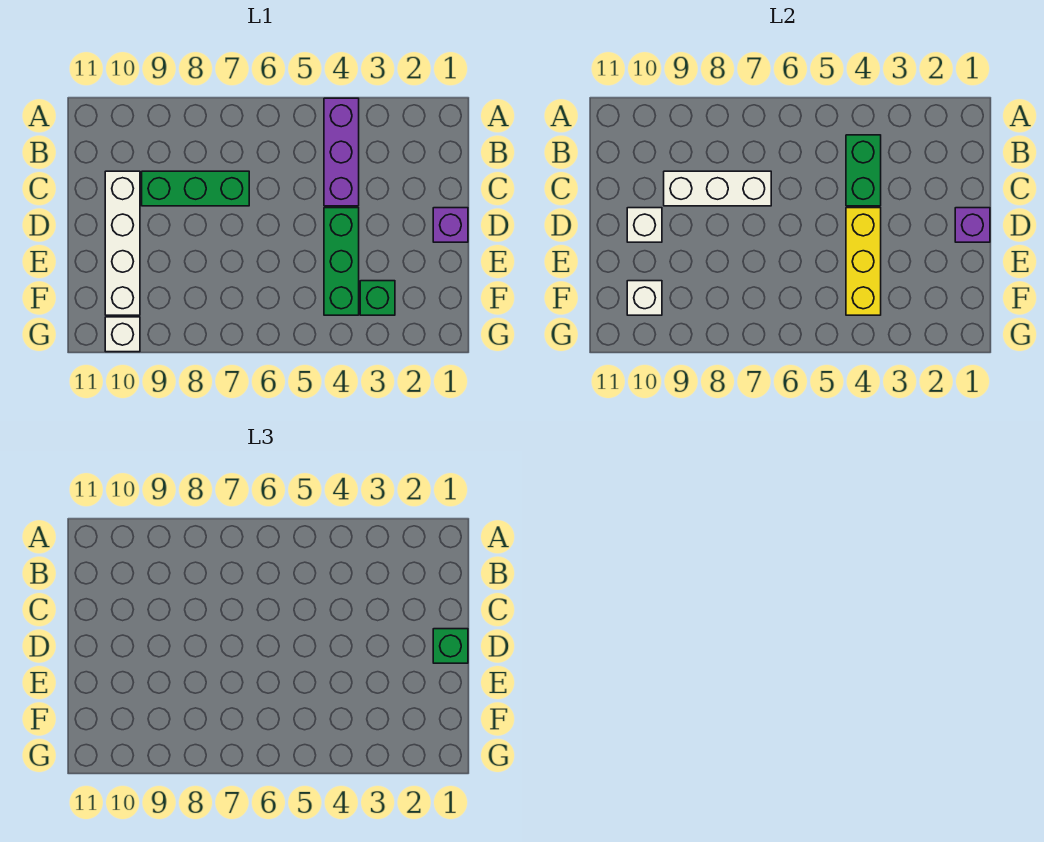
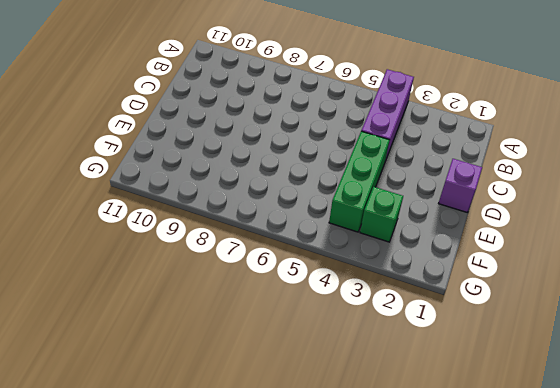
none -> green 1x3 brick [142,171,249,206]
none -> white 1x4 brick [105,171,140,315]
none -> white 1x1 brick [105,317,140,352]

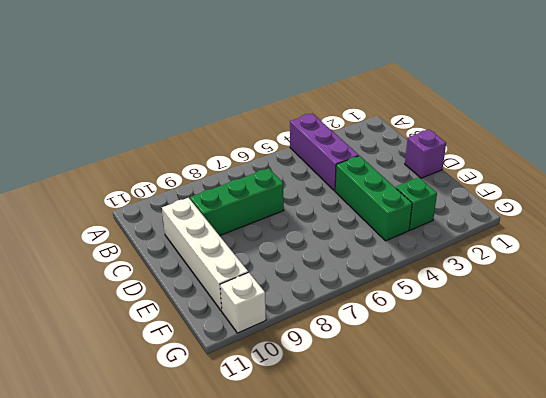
none -> green 1x2 brick [846,135,881,206]
none -> white 1x3 brick [664,171,771,206]
none -> purple 1x1 brick [955,208,990,242]

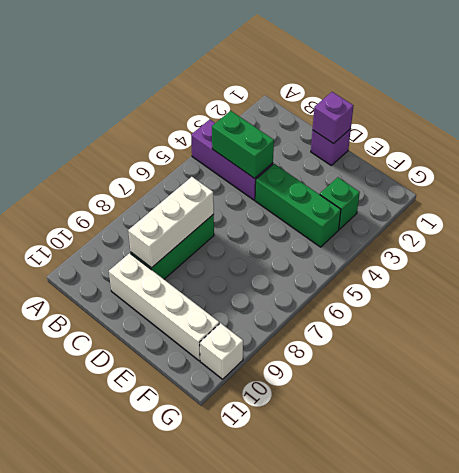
none -> yellow 1x3 brick [846,208,881,315]
none -> white 1x1 brick [627,208,662,242]
none -> white 1x1 brick [627,281,662,315]

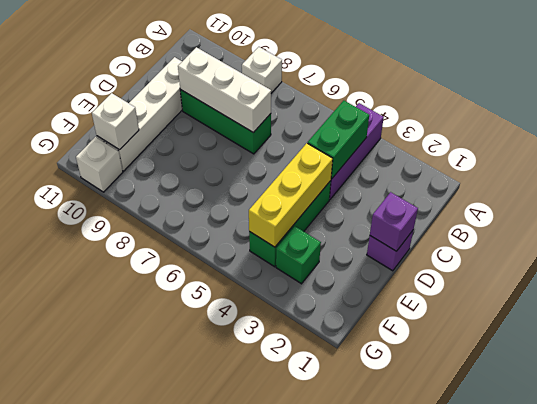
white 1x1 brick [242,47,282,93] -> white 1x1 brick moved to [627,208,662,242]
none -> green 1x1 brick [433,629,468,663]

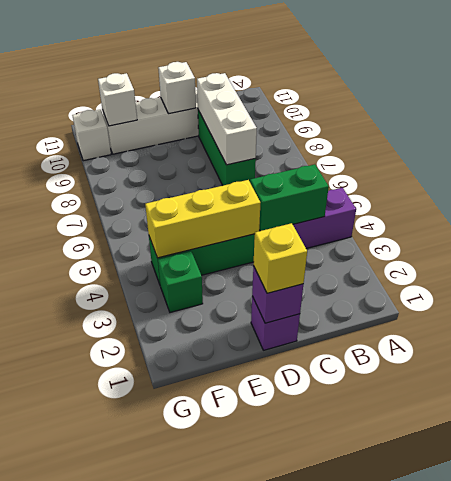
yellow 1x1 brick [253,223,307,293] -> green 1x1 brick [433,629,468,663]

